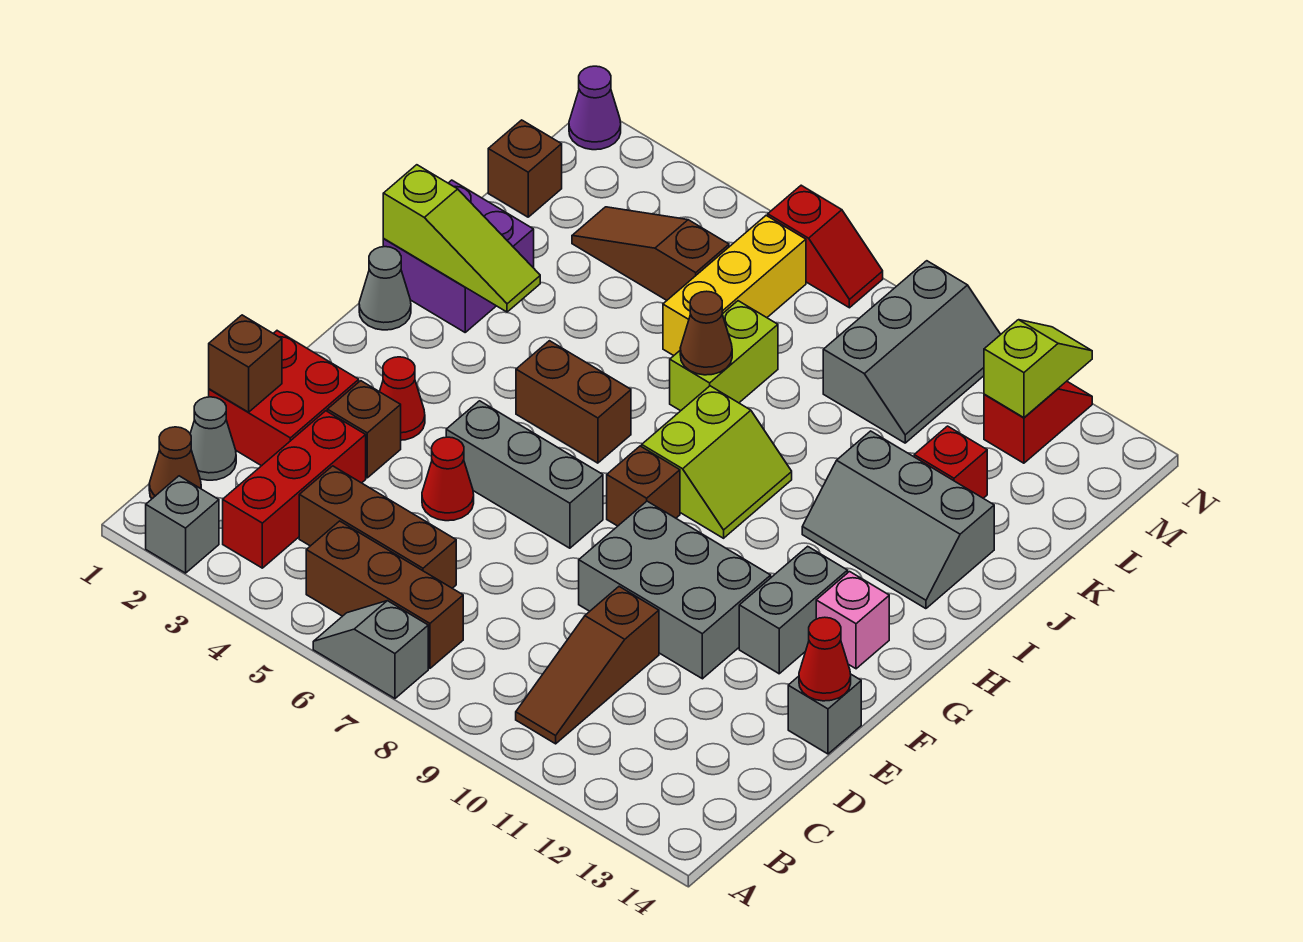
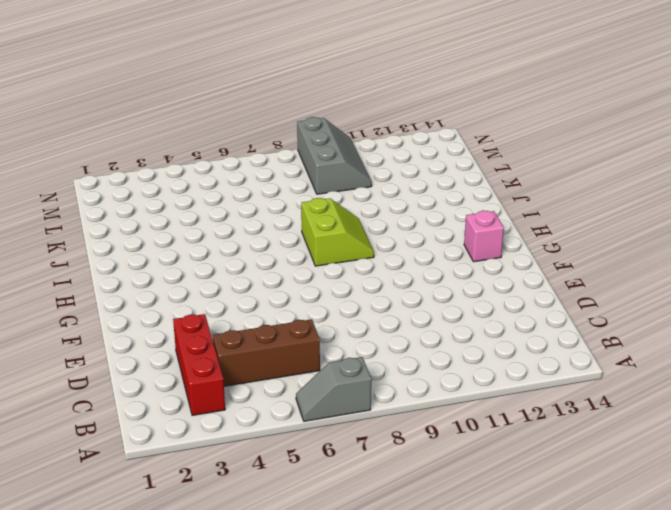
none -> grey 1x1 brick [146,476,219,573]
none -> brown 1x1 cone [149,427,201,499]
none -> brown 1x3 brick [306,521,463,668]
none -> brown 1x3 slope [516,587,659,744]

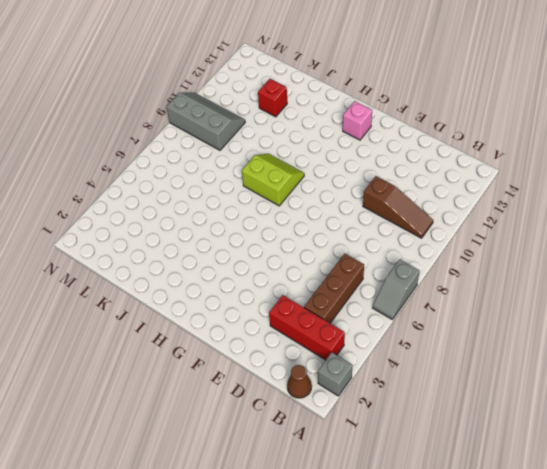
none -> brown 1x3 brick [306,521,463,668]
none -> grey 1x1 cone [190,397,236,480]
none -> red 2x2 brick [209,331,359,466]
none -> brown 1x1 brick [327,381,401,478]

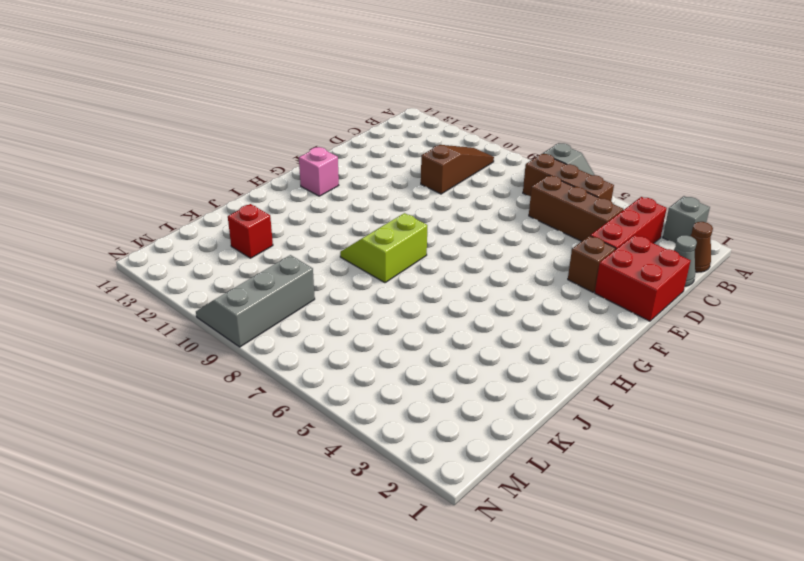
none -> red 1x1 cone [422,437,474,521]
none -> grey 2x3 brick [579,501,771,679]
none -> grey 1x1 brick [788,675,861,754]
none -> red 1x1 cone [380,357,425,440]

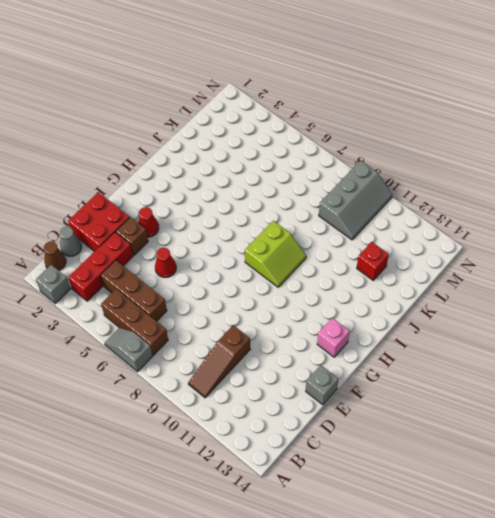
none -> grey 2x3 brick [579,501,771,679]
none -> grey 1x3 brick [446,401,603,548]
none -> grey 1x2 brick [739,546,848,674]
none -> brown 1x1 brick [607,446,680,526]

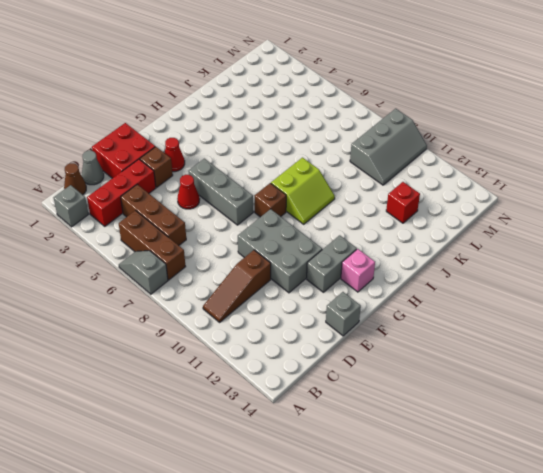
none -> grey 1x1 cone [359,247,411,330]
none -> brown 1x2 brick [516,341,631,463]
none -> purple 2x2 brick [383,180,534,332]
none -> grey 2x3 slope [802,431,994,609]

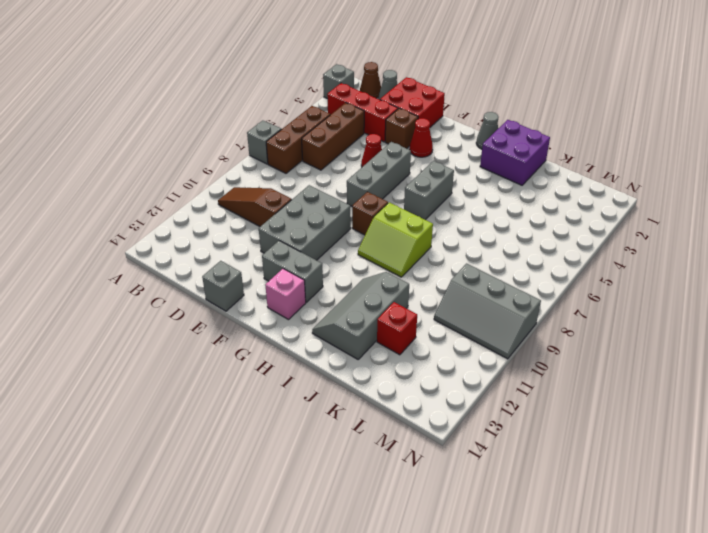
grey 1x2 brick [404,161,454,220] -> brown 1x2 brick [516,341,631,463]
none -> lime 1x2 brick [670,301,778,411]
none -> yellow 1x3 brick [663,216,806,356]
none -> brown 1x1 brick [488,120,562,217]
none -> brown 1x3 slope [572,207,729,300]

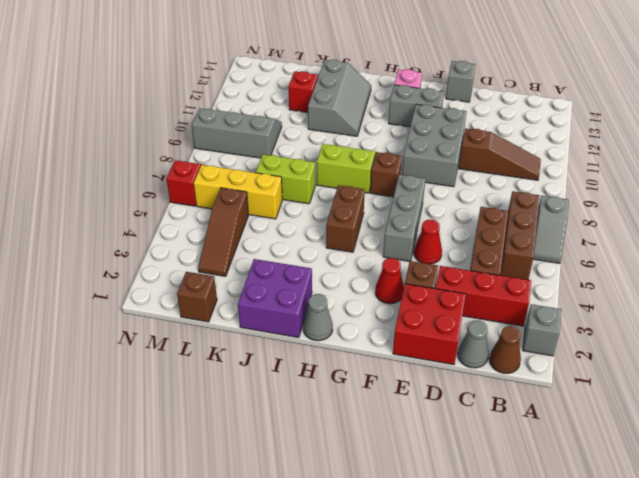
none -> red 1x2 slope [984,381,1092,463]
none -> purple 1x1 cone [569,66,621,150]
none -> brown 1x1 brick [209,315,282,412]
none -> red 1x1 cone [799,617,851,701]

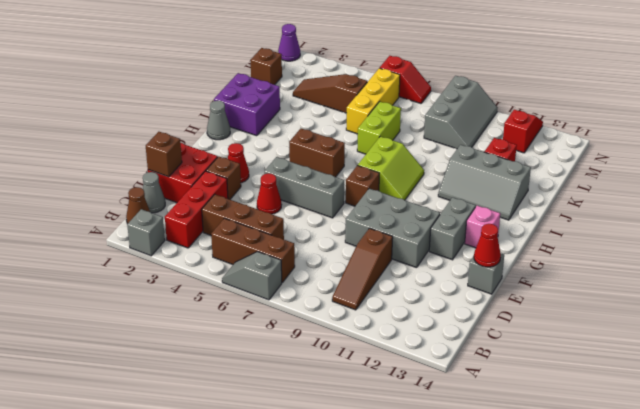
none -> lime 1x3 slope [383,165,540,312]
none -> brown 1x1 cone [680,291,732,375]
none -> lime 1x2 slope [984,320,1092,418]

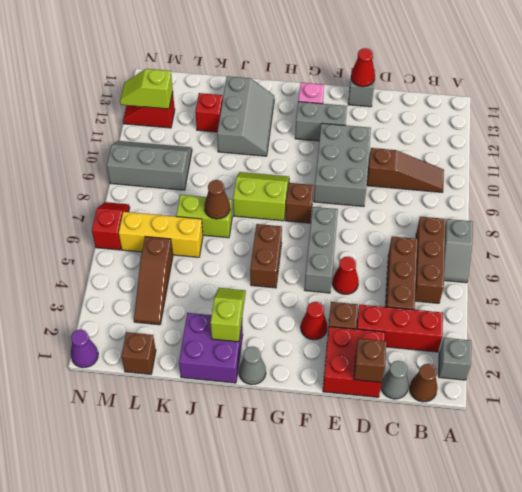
lime 1x2 slope [210,288,246,342] -> lime 1x3 slope [383,165,540,312]

